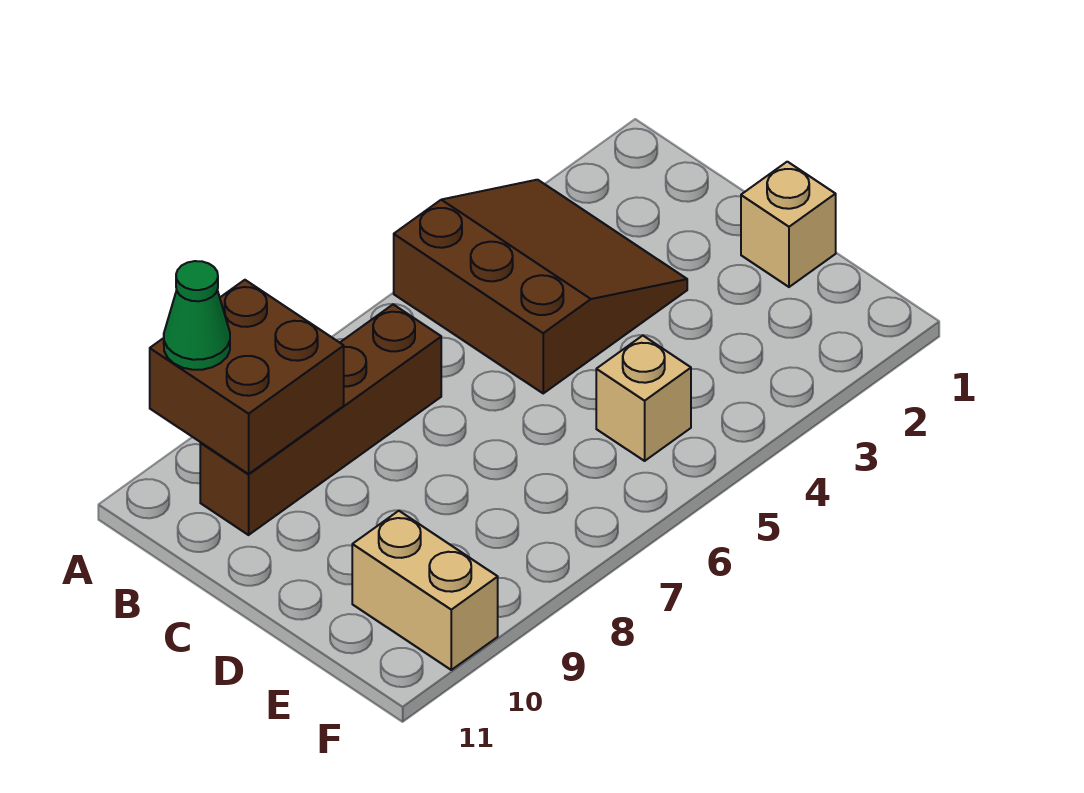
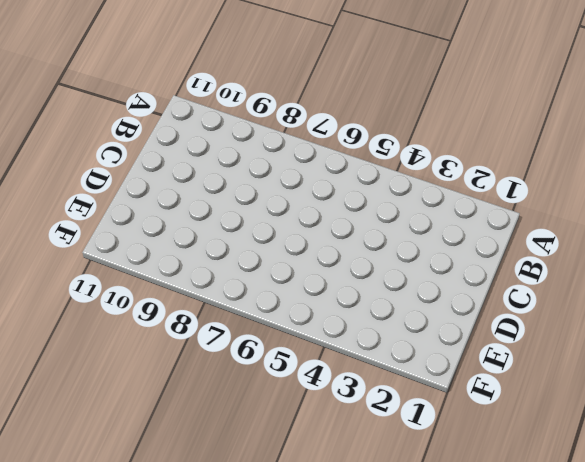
none -> brown 3x3 slope [394,180,687,393]
none -> brown 1x4 brick [200,304,441,535]

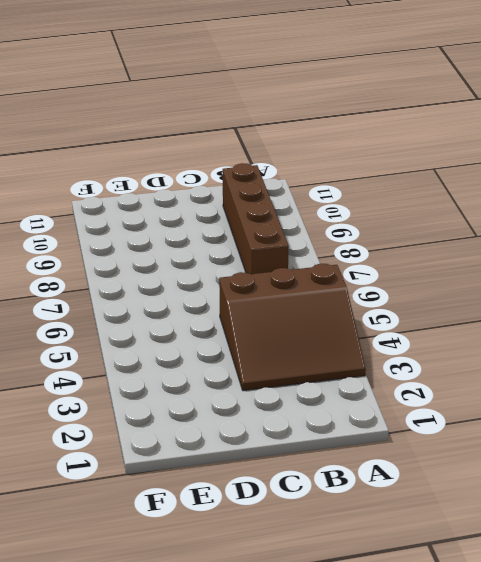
none -> tan 1x1 brick [741,162,836,287]
none -> tan 1x1 brick [596,336,691,461]

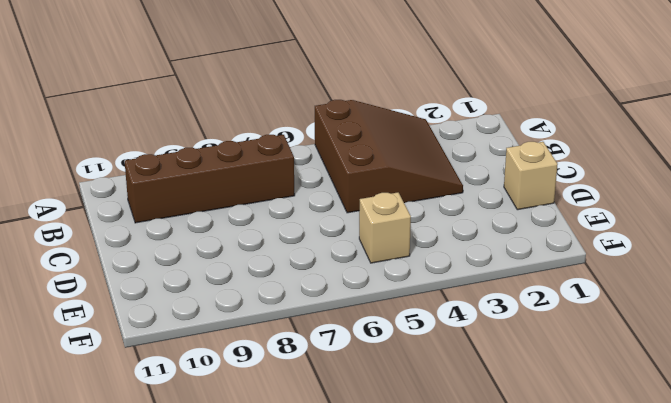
none -> tan 1x2 brick [352,511,498,670]
none -> brown 2x2 brick [150,280,344,474]

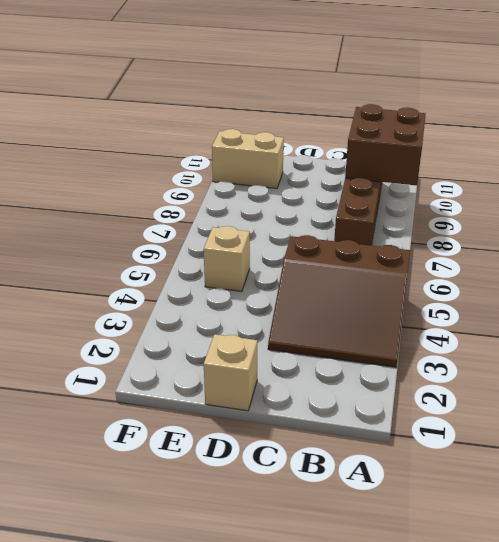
none -> green 1x1 cone [164,261,230,370]

